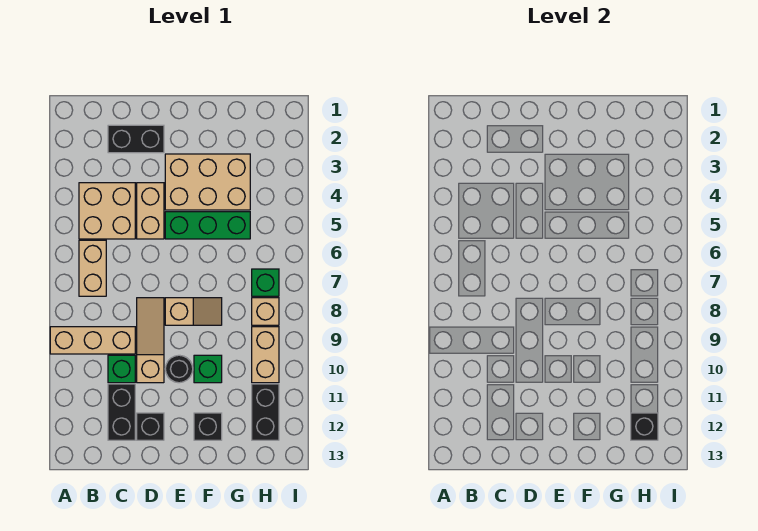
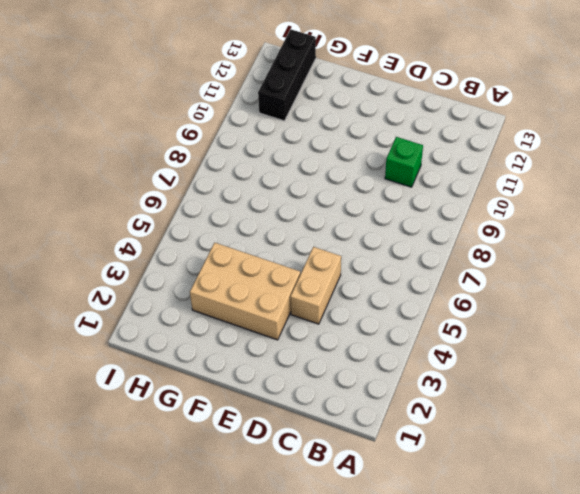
black 1x3 brick [258,29,316,121] -> black 1x2 brick [252,384,279,440]
none -> tan 1x3 brick [50,327,135,354]
none -> tan 2x2 brick [79,183,135,239]
none -> tan 1x2 brick [79,240,106,296]

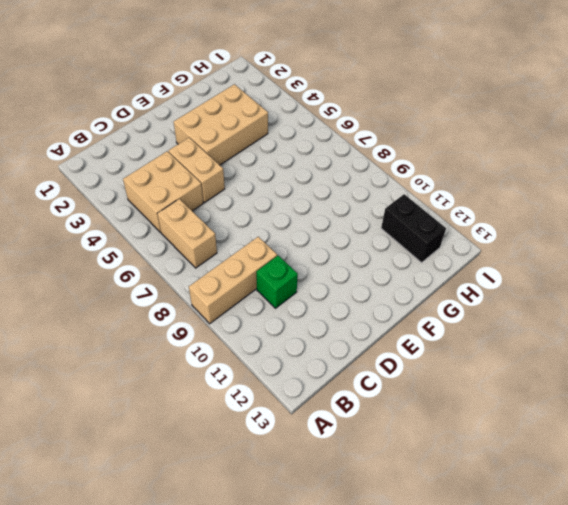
none -> black 1x2 brick [108,125,164,153]
none -> black 1x2 brick [108,384,135,440]
none -> tan 1x3 slope [137,298,164,383]

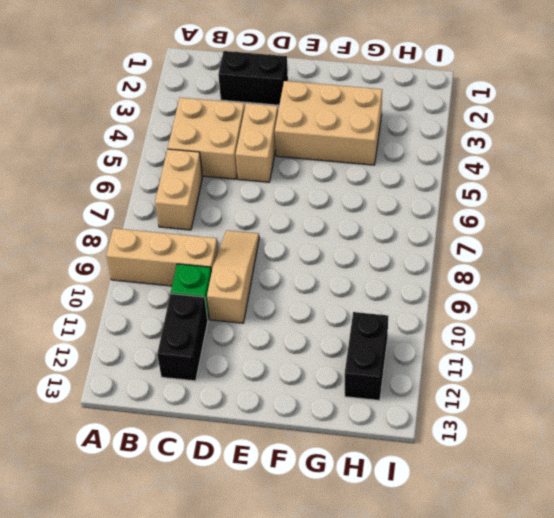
none -> black 1x1 brick [137,413,164,440]
none -> green 1x3 brick [165,212,250,239]
none -> tan 1x2 slope [165,298,222,325]

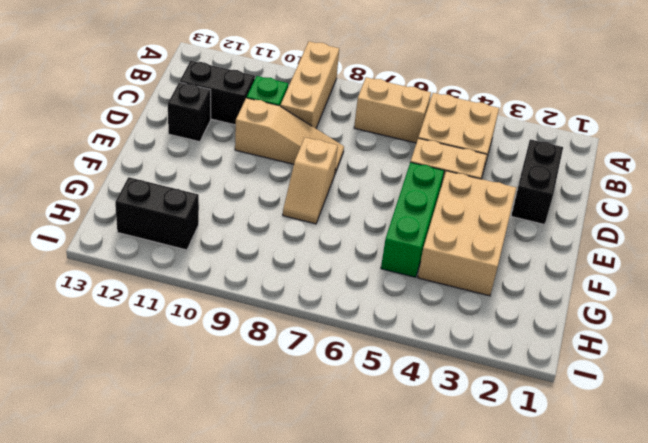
none -> black 1x1 round brick [165,355,193,383]
none -> green 1x1 brick [194,355,222,383]
none -> black 1x1 brick [194,413,222,440]

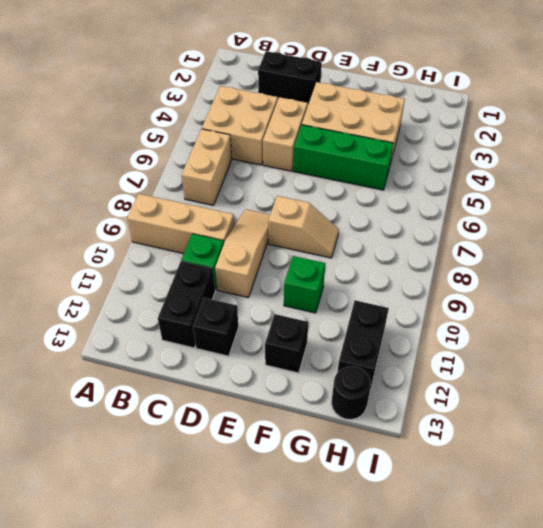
black 1x1 round brick [331,366,371,420] -> black 1x1 round brick moved to [165,355,193,383]
none -> green 1x1 brick [252,269,279,296]
none -> tan 1x1 brick [252,298,279,325]
none -> tan 1x2 brick [252,327,279,383]

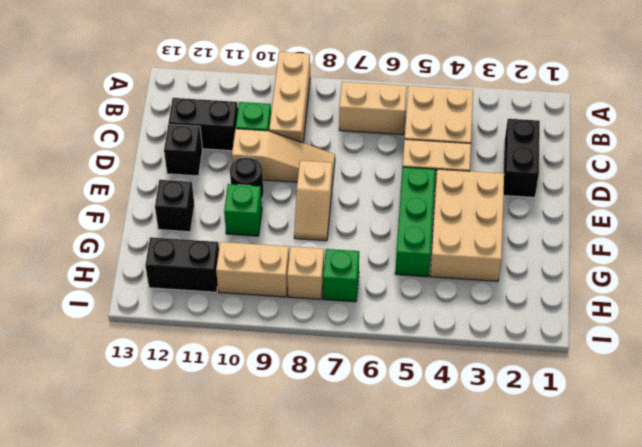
none -> black 1x1 brick [631,413,658,440]

